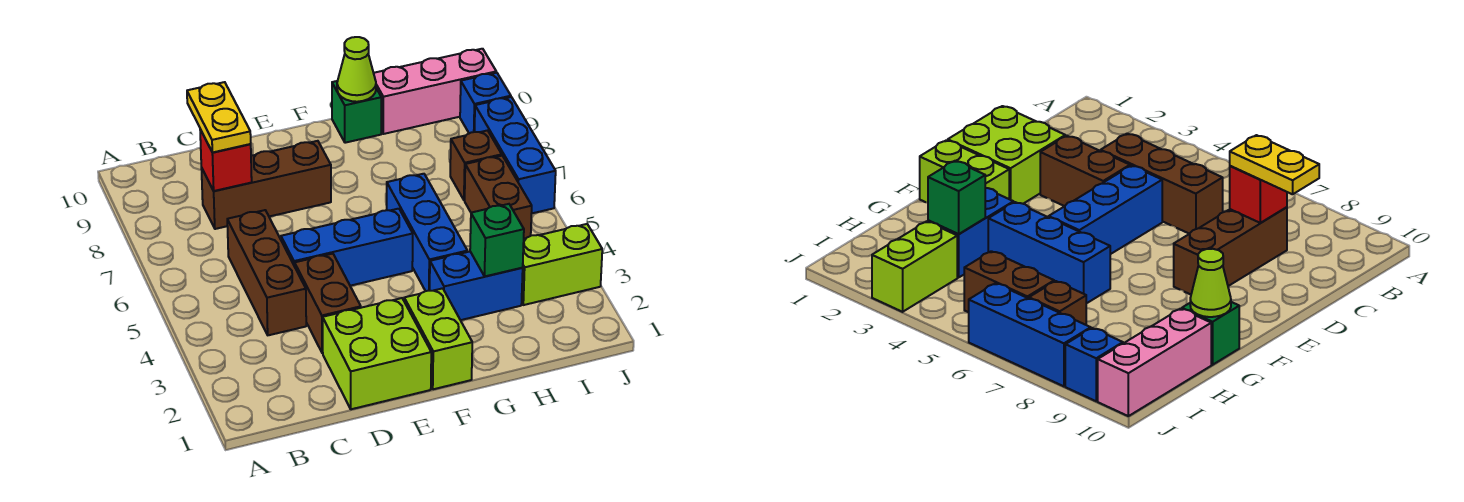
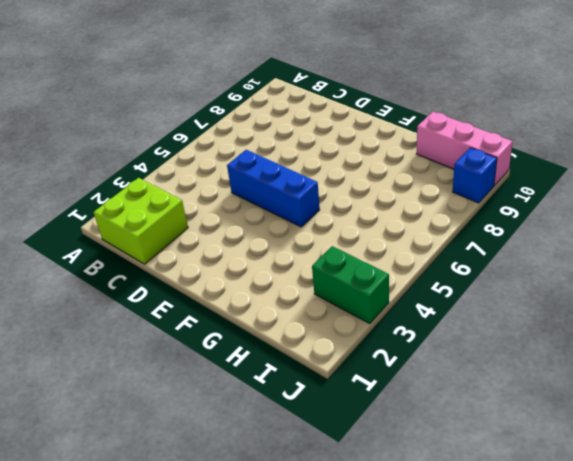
lime 2x2 brick [94,178,188,264] -> lime 2x2 brick moved to [323,298,431,409]
green 1x2 brick [312,246,389,324] -> lime 1x2 brick [522,224,602,305]
none -> brown 1x3 brick [227,210,306,335]
none -> brown 1x3 brick [201,141,331,229]
none -> brown 1x2 brick [295,254,361,353]

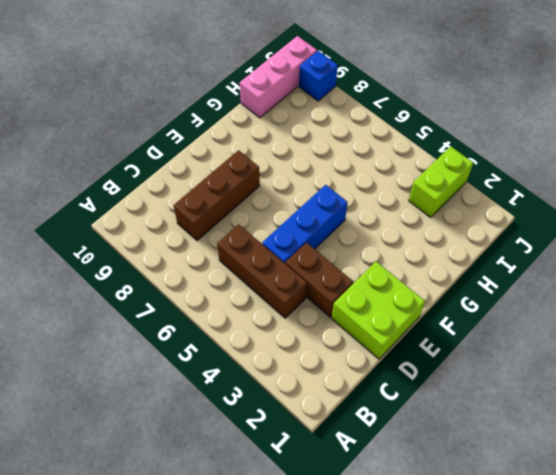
none -> lime 1x2 brick [404,288,472,389]
none -> blue 1x2 brick [430,252,523,320]
none -> blue 1x3 brick [387,174,467,291]

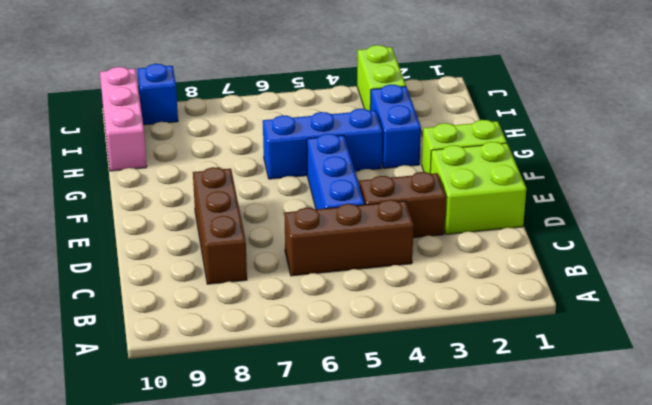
none -> green 1x1 brick [332,81,381,143]
none -> brown 1x2 brick [465,156,532,239]
none -> brown 1x1 brick [450,131,502,200]

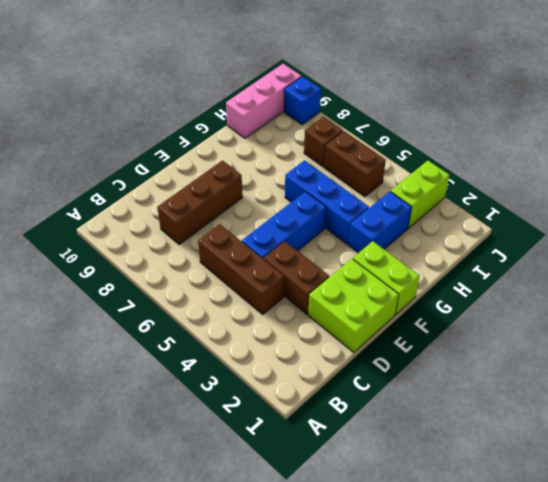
none -> green 1x1 brick [332,81,381,143]
none -> blue 1x3 brick [475,97,556,213]
none -> red 1x1 brick [200,129,252,191]

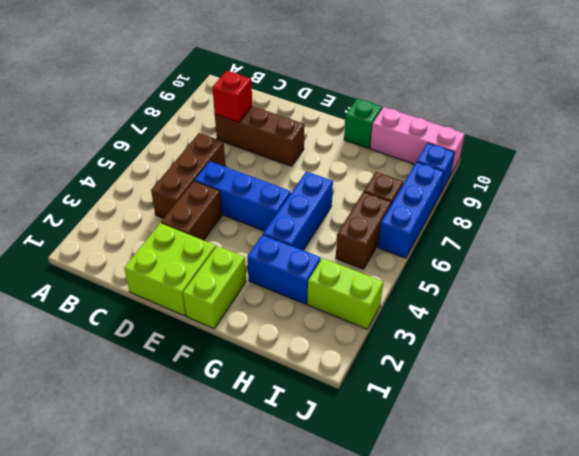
none -> lime 1x1 cone [337,37,376,102]
none -> green 1x1 brick [470,204,524,276]
none -> yellow 1x2 plate [187,82,251,152]

